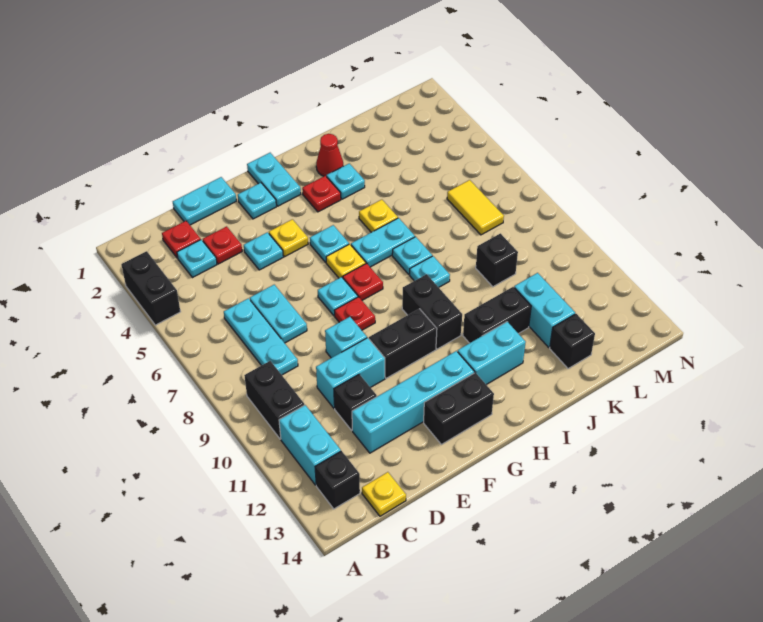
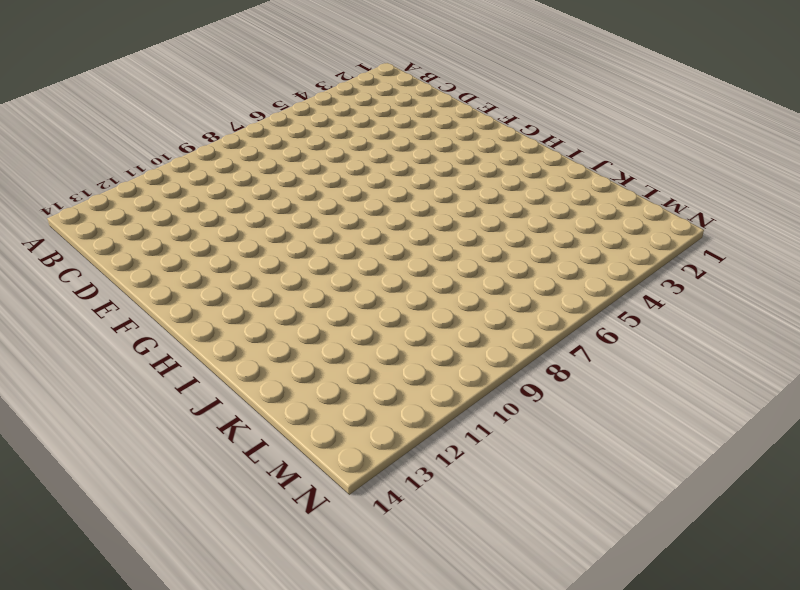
none -> black 1x2 brick [121,251,180,325]
none -> black 1x2 brick [244,361,304,439]
none -> cyan 1x2 brick [279,405,341,485]
none -> black 1x1 brick [315,451,360,509]

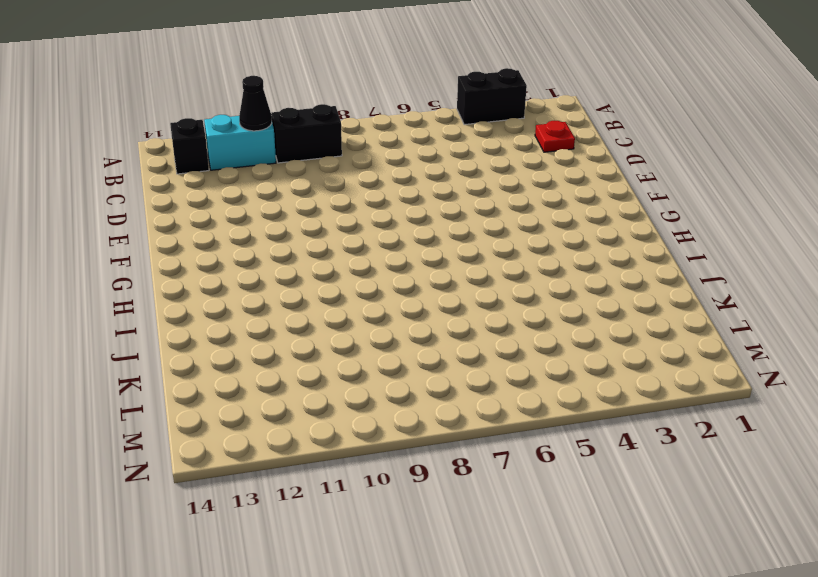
black 1x1 cone [239,76,272,131] -> none
none -> cyan 1x1 plate [177,240,217,278]
none -> cyan 1x3 plate [224,298,298,375]
none -> yellow 1x1 plate [362,472,406,516]
none -> cyan 1x2 plate [173,177,236,225]

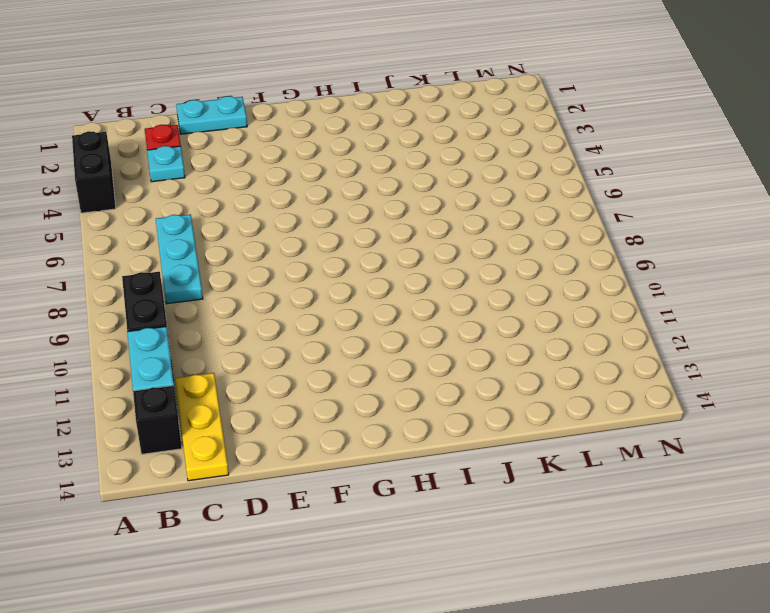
yellow 1x3 plate [175,373,229,481] -> yellow 1x1 plate [362,472,406,516]
none -> red 1x1 plate [203,226,242,264]
none -> cyan 1x2 plate [250,285,307,343]
none -> cyan 1x2 brick [316,338,385,408]
none -> black 1x1 brick [334,374,377,430]

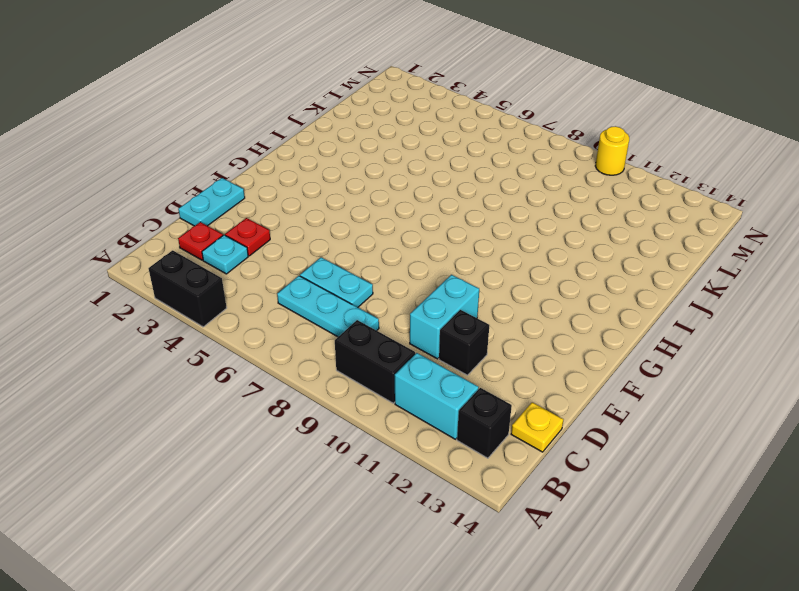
yellow 1x1 round brick [595,126,629,175] -> none
none -> cyan 1x4 brick [352,351,474,453]
none -> cyan 1x1 plate [244,232,283,270]
none -> cyan 1x1 brick [325,317,367,358]
none -> cyan 1x1 plate [238,183,276,219]

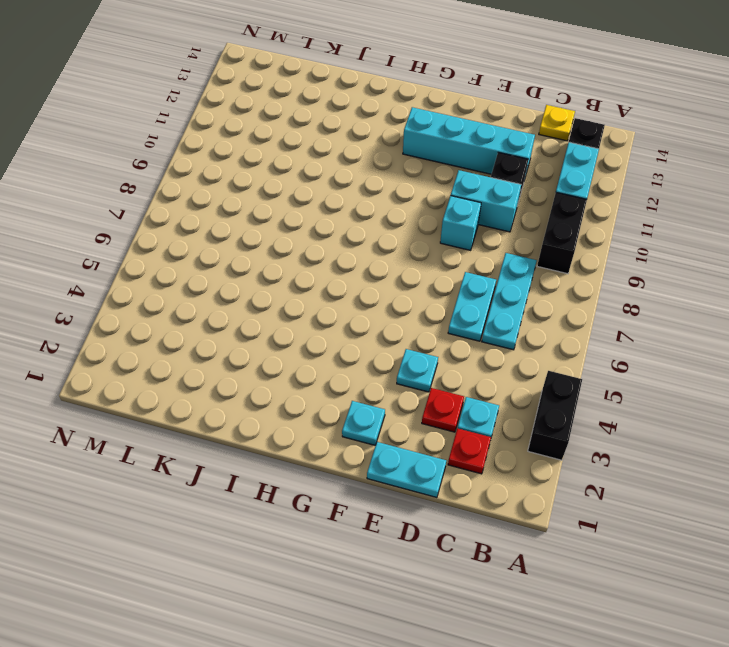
none -> yellow 1x1 plate [269,219,308,257]
none -> cyan 1x1 plate [318,277,358,316]
none -> red 1x1 plate [334,297,375,330]
none -> black 1x2 brick [369,309,437,378]

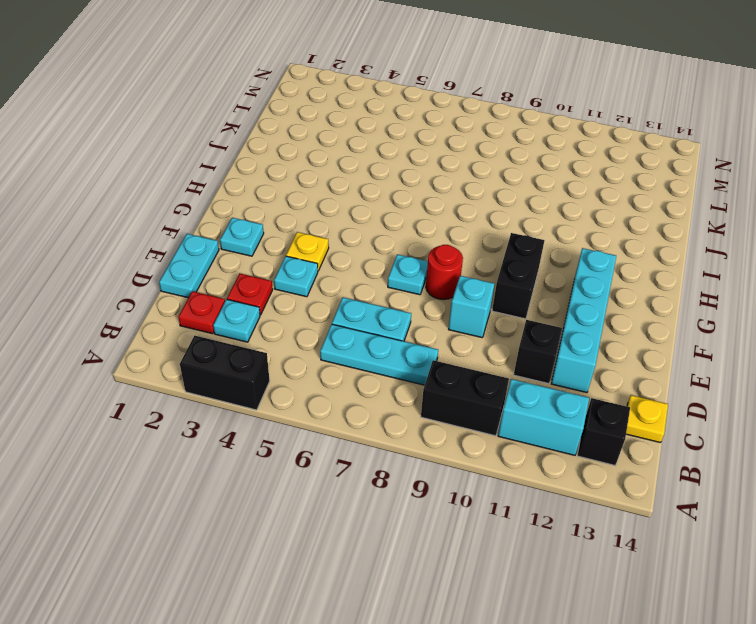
red 1x1 round brick [426,245,463,300] -> red 1x1 plate [334,297,375,330]
none -> cyan 1x2 brick [316,338,385,408]
none -> black 1x2 brick [424,372,494,444]
none -> cyan 1x2 plate [247,153,301,206]
none -> cyan 1x1 plate [310,225,349,262]

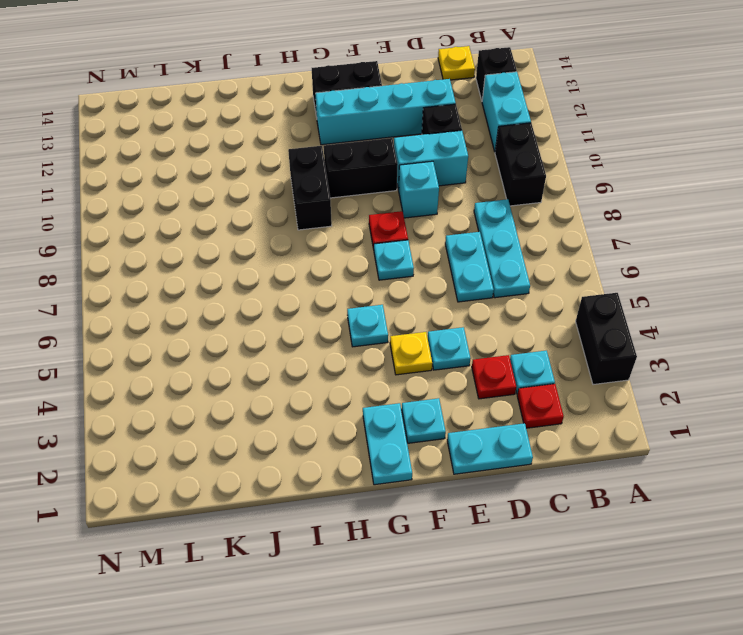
none -> yellow 1x1 plate [326,244,366,278]
none -> red 1x1 plate [343,263,383,300]
none -> red 1x1 plate [302,176,341,212]
none -> cyan 1x2 plate [351,218,415,267]

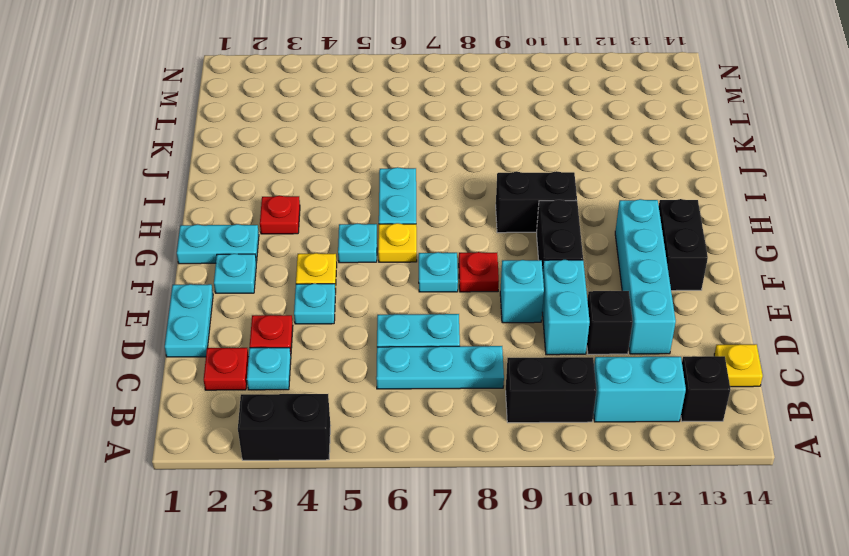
none -> red 1x1 plate [343,263,383,300]
none -> cyan 1x2 brick [458,322,526,385]
none -> red 1x1 cone [316,134,343,177]
none -> cyan 1x1 plate [327,163,365,199]

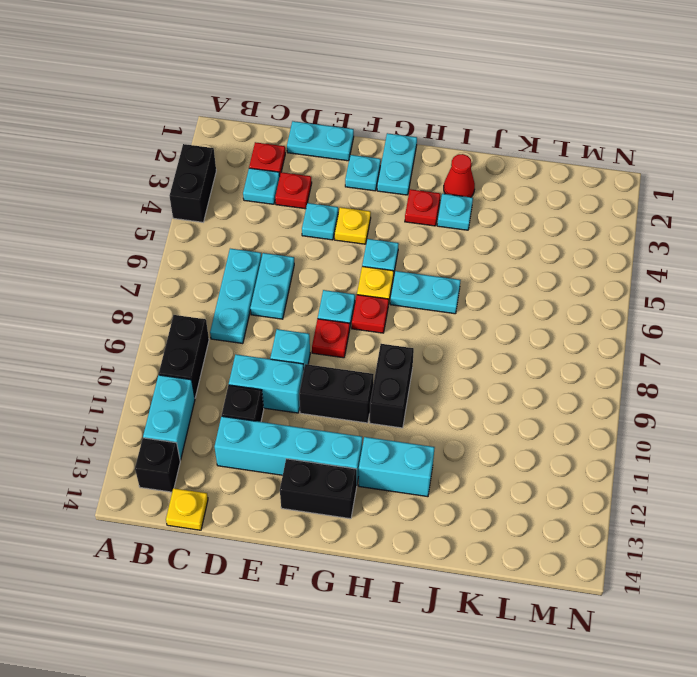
none -> yellow 1x1 plate [359,200,398,232]
none -> cyan 1x1 plate [392,237,432,274]
none -> cyan 1x1 plate [410,256,450,287]
none -> black 1x2 brick [463,287,531,343]

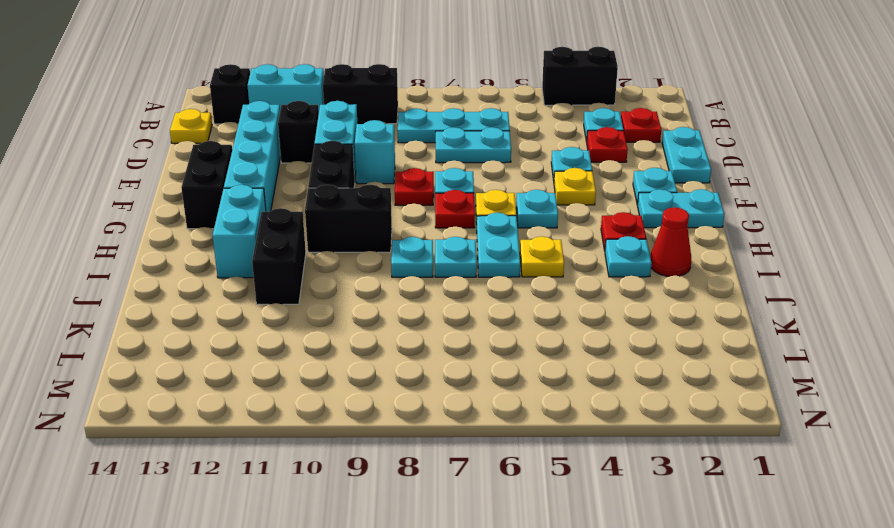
none -> black 1x1 brick [476,233,518,287]
none -> cyan 1x2 brick [514,273,575,347]
none -> black 1x1 brick [550,314,595,369]
none -> yellow 1x2 tile [447,180,504,235]

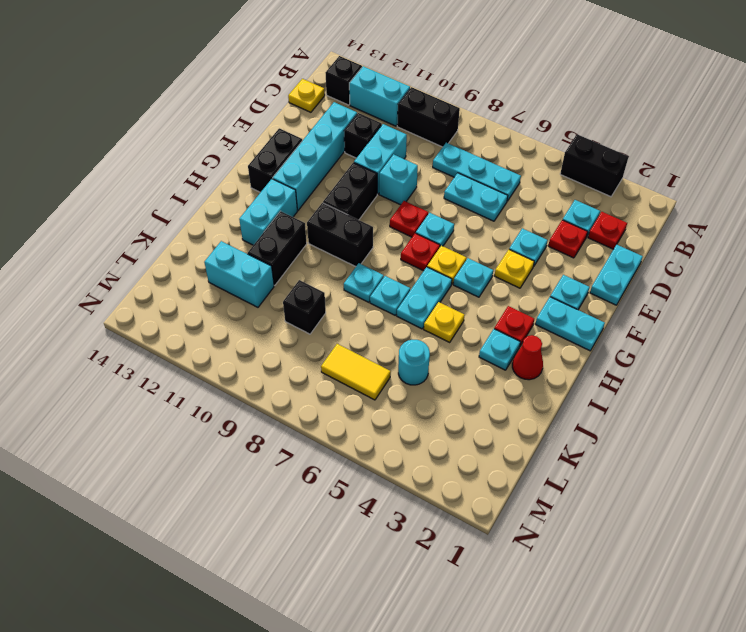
cyan 1x1 round brick [398,340,430,385] -> none
none -> black 1x1 brick [550,314,595,369]

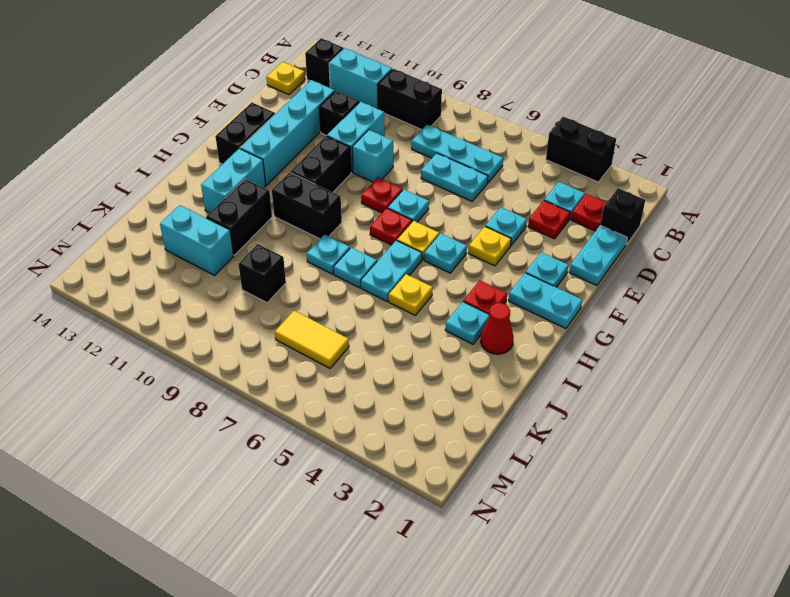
black 1x1 brick [601,188,645,245] -> black 1x1 brick moved to [550,314,595,369]

